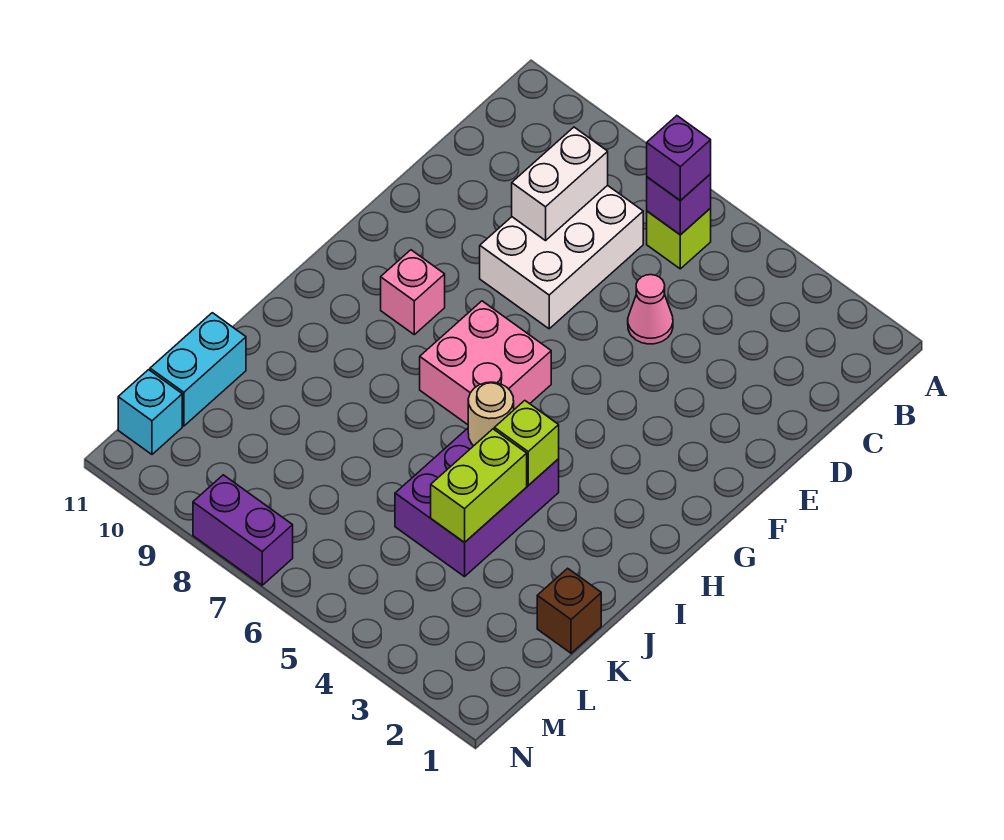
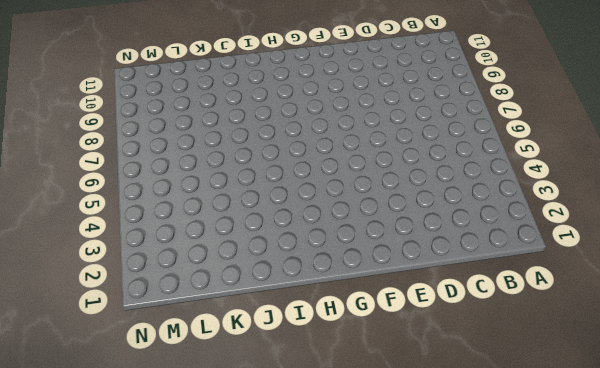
none -> lime 1x1 brick [647,208,711,269]
none -> white 2x3 brick [480,185,643,329]
none -> pink 1x1 cone [628,275,673,344]

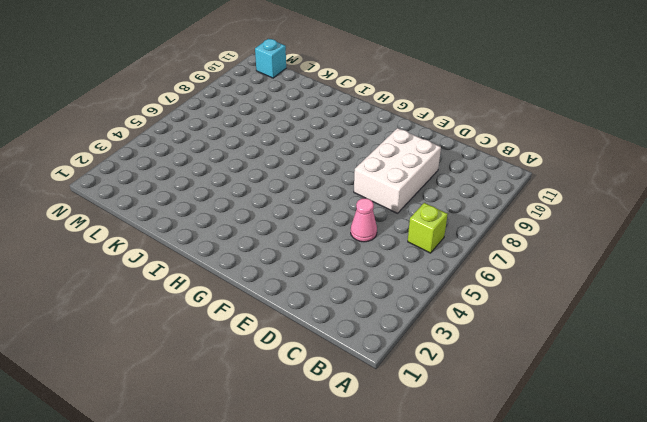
white 2x3 brick [354,128,441,213] -> white 2x3 brick turned to [480,185,643,329]
none -> pink 2x2 brick [420,301,551,425]
none -> pink 1x1 brick [381,250,445,335]
none -> purple 2x3 brick [395,428,559,577]

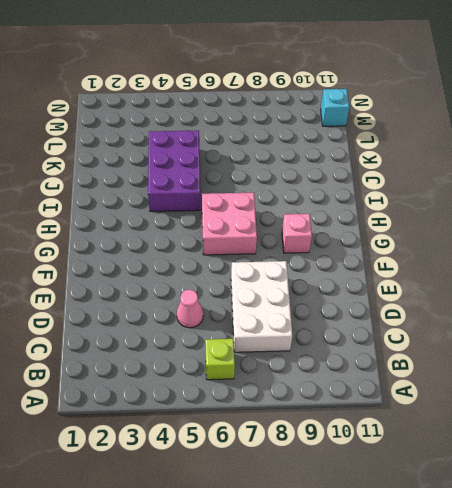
none -> brown 1x1 brick [537,568,601,653]
none -> cyan 1x2 brick [150,313,246,426]
none -> purple 1x2 brick [193,475,293,585]

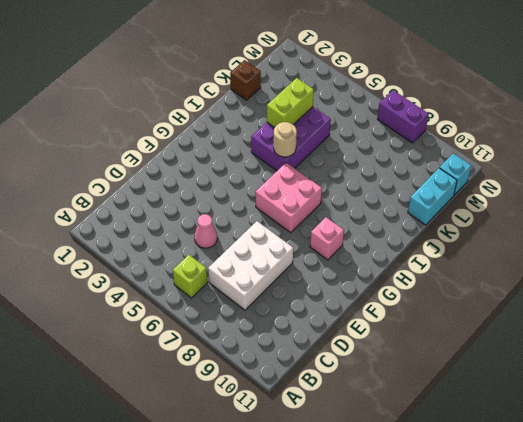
none -> purple 1x1 brick [647,174,711,234]
none -> white 1x2 brick [512,127,608,241]
none -> lime 1x1 brick [494,401,559,485]

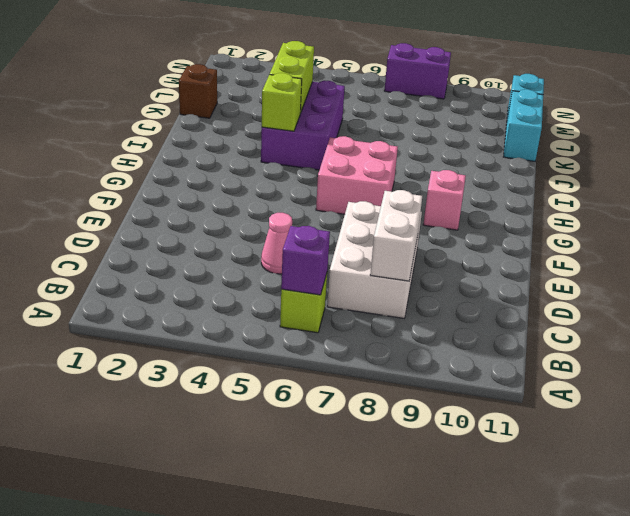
none -> tan 1x1 round brick [468,382,514,446]
none -> purple 1x1 brick [647,116,711,201]

